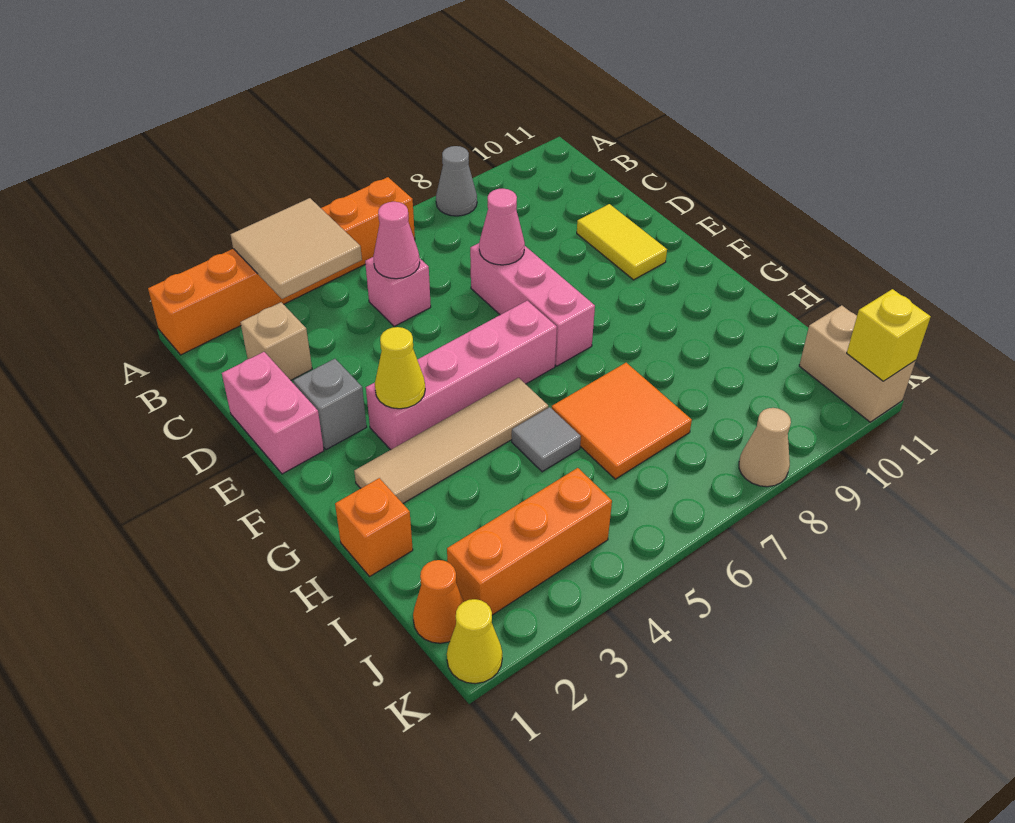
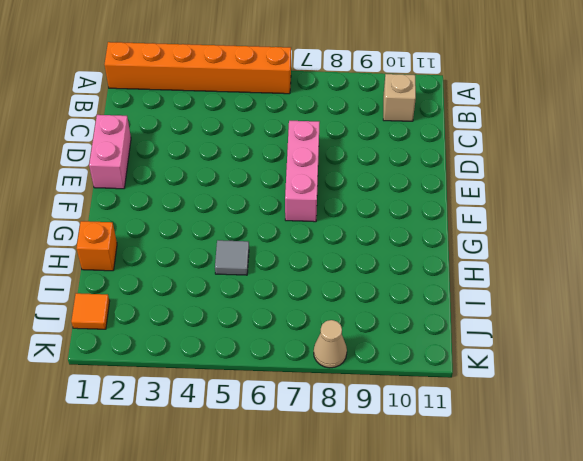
tan 1x1 brick [383,74,416,121] -> tan 1x1 brick moved to [240,302,312,380]
orange 1x1 tile [71,293,110,329] -> orange 1x1 cone [413,560,464,643]
none -> grey 1x1 cone [436,146,477,216]
none -> pink 1x1 brick [365,257,431,326]
none -> yellow 1x2 tile [577,204,667,280]

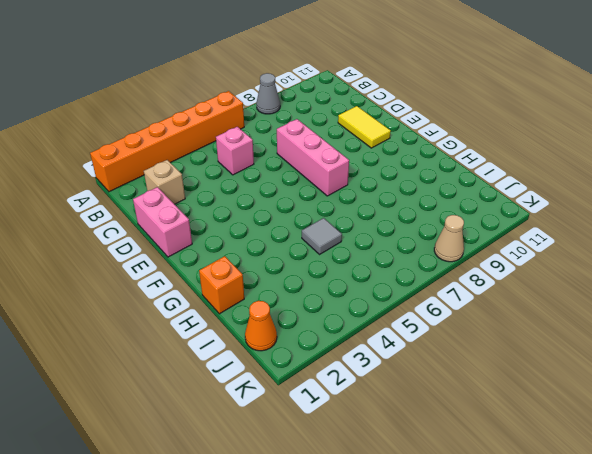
none -> grey 1x1 brick [294,359,367,450]
none -> pink 1x4 brick [366,301,557,450]
none -> tan 1x4 tile [354,378,548,503]

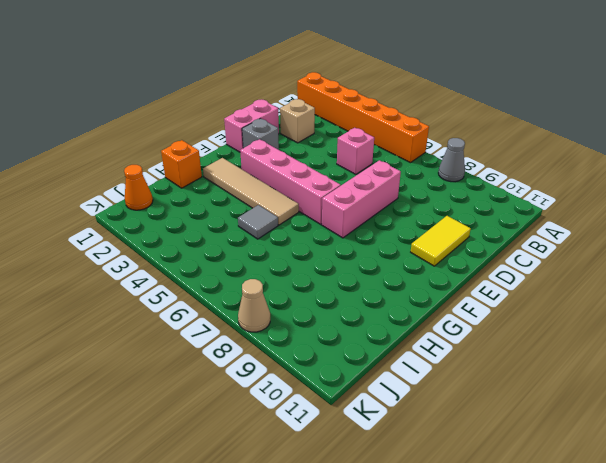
none -> orange 2x2 tile [552,363,692,479]
none -> orange 1x3 brick [447,468,612,615]
none -> tan 1x2 brick [799,305,915,422]

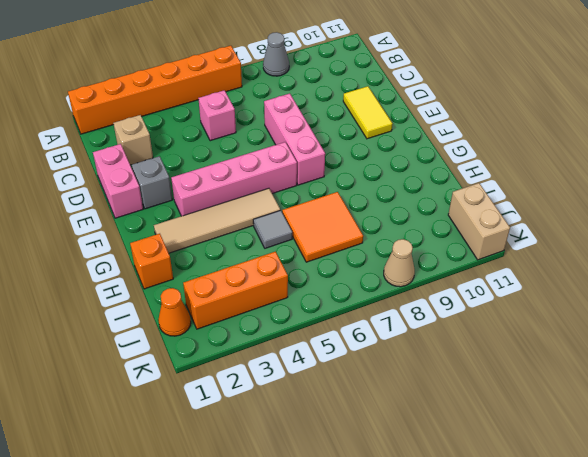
none -> yellow 1x1 cone [447,599,502,684]
none -> tan 2x2 tile [231,198,362,299]
none -> pink 1x1 cone [373,202,420,279]

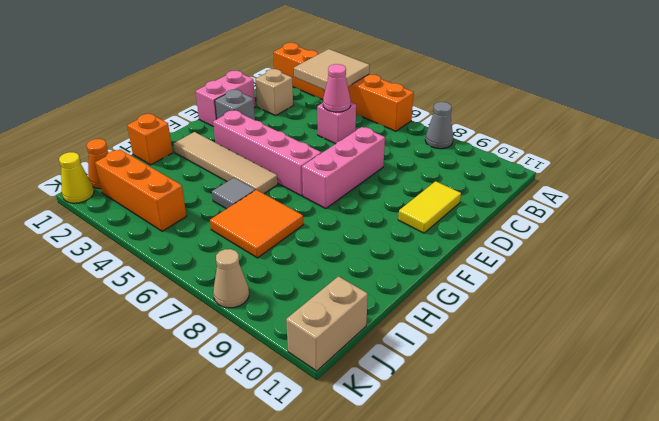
none -> pink 1x1 cone [479,189,525,265]
none -> yellow 1x1 cone [375,327,425,409]
none -> yellow 1x1 brick [847,289,931,381]

